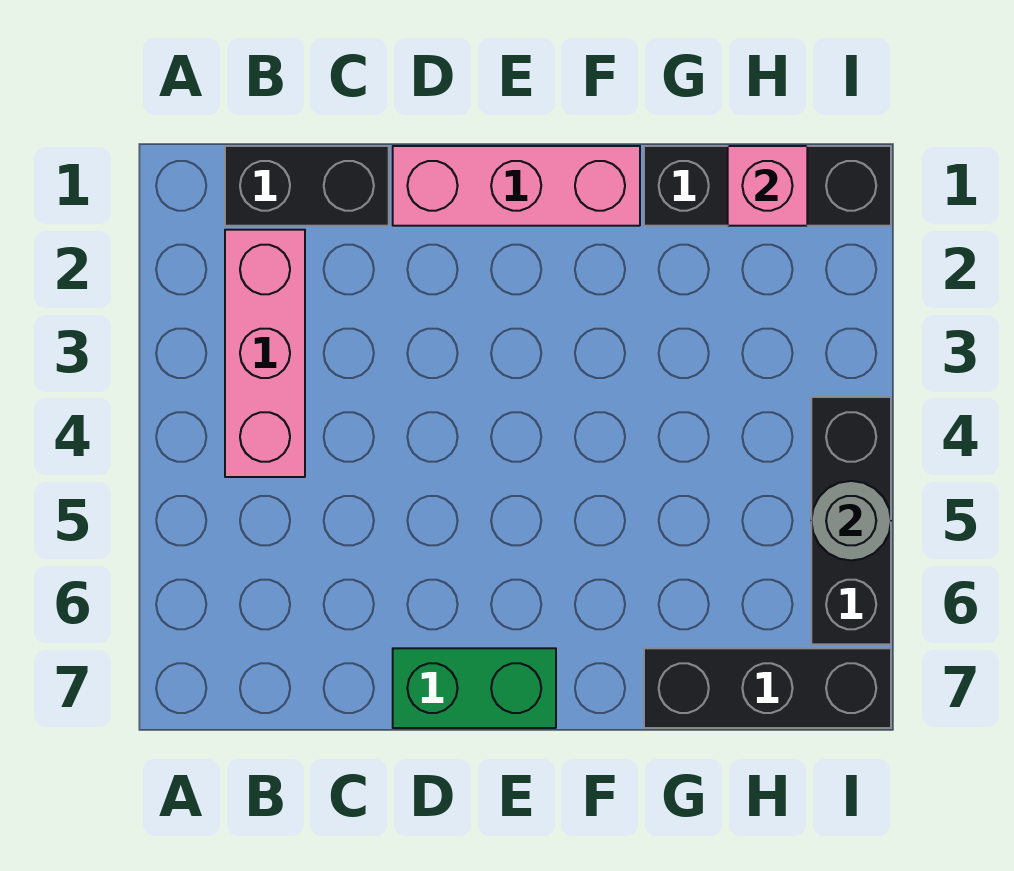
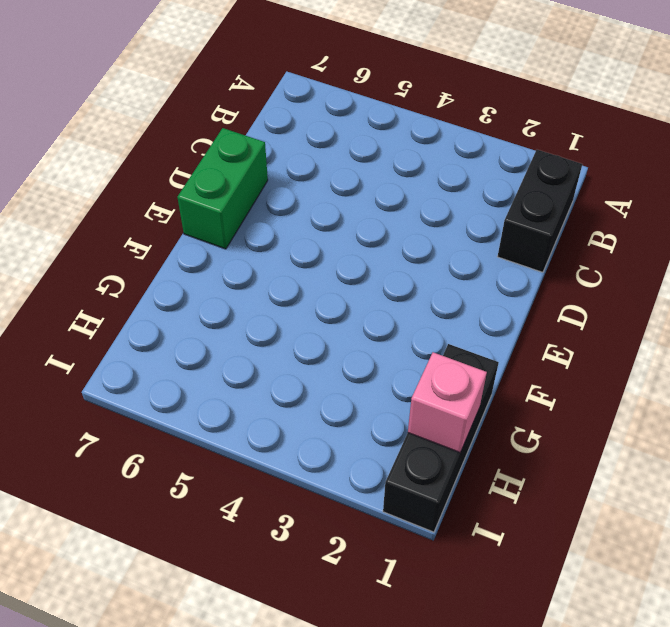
none -> pink 1x3 brick [225,230,305,477]
none -> pink 1x3 brick [393,146,640,226]

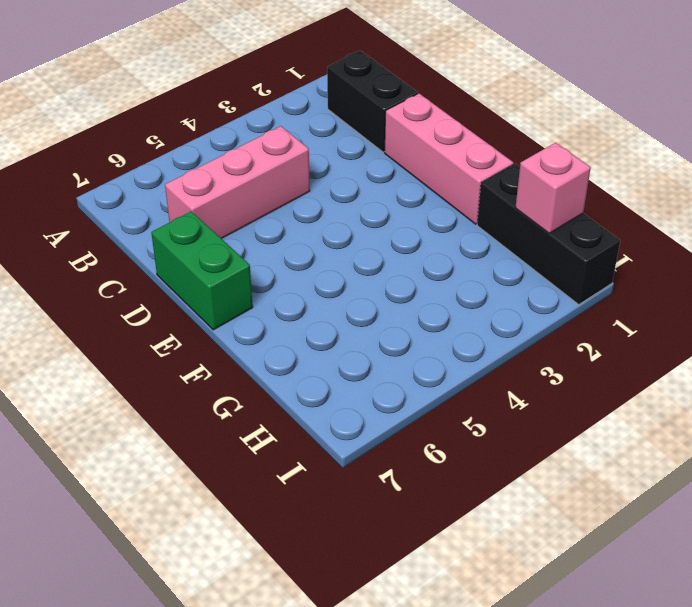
pink 1x3 brick [165,126,310,239] -> pink 1x3 brick moved to [225,230,305,477]
none -> black 1x3 brick [644,648,891,728]
none -> black 1x3 brick [811,397,891,644]

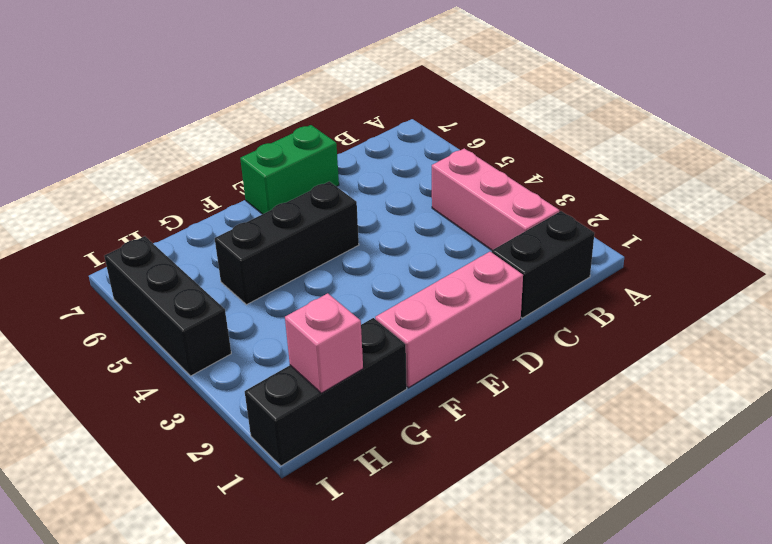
black 1x3 brick [215,181,359,305] -> black 1x3 brick moved to [644,648,891,728]
none -> grey 1x1 round brick [811,481,891,561]

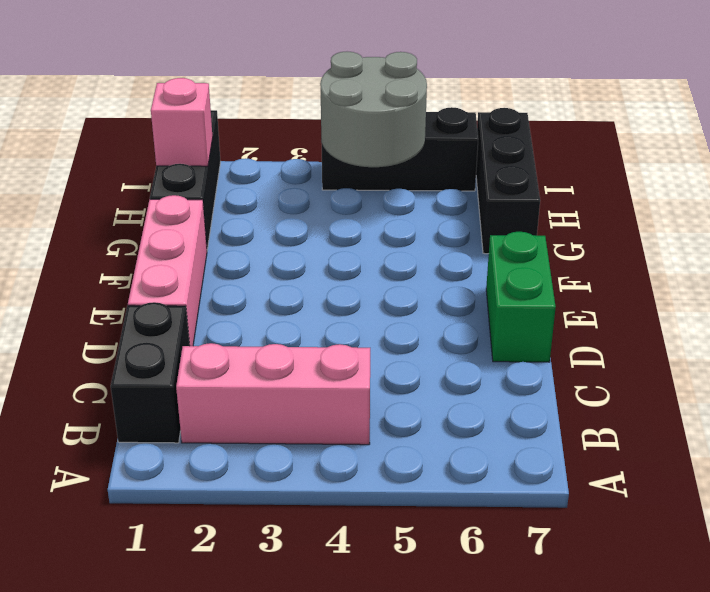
grey 2x2 round brick [320,52,427,167] -> grey 1x1 round brick [811,481,891,561]

